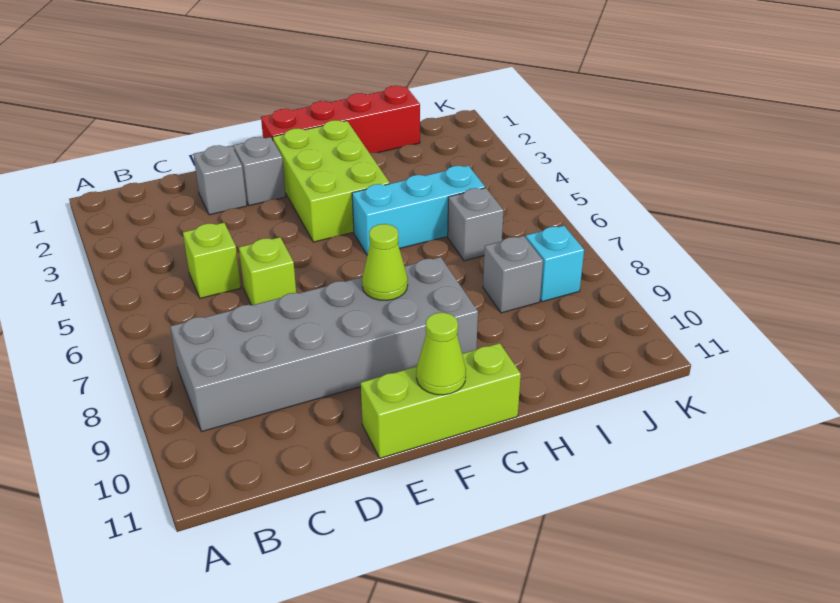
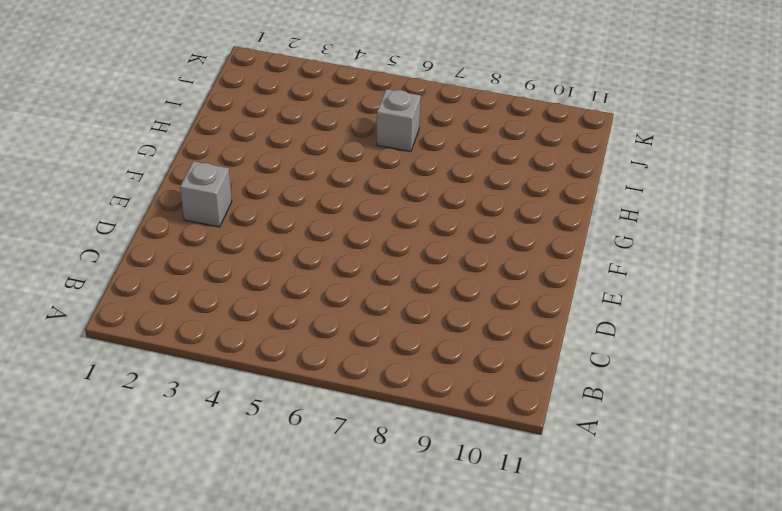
none -> grey 2x6 brick [170,257,478,431]
none -> lime 1x1 brick [183,223,241,298]
none -> grey 1x1 brick [193,145,247,215]

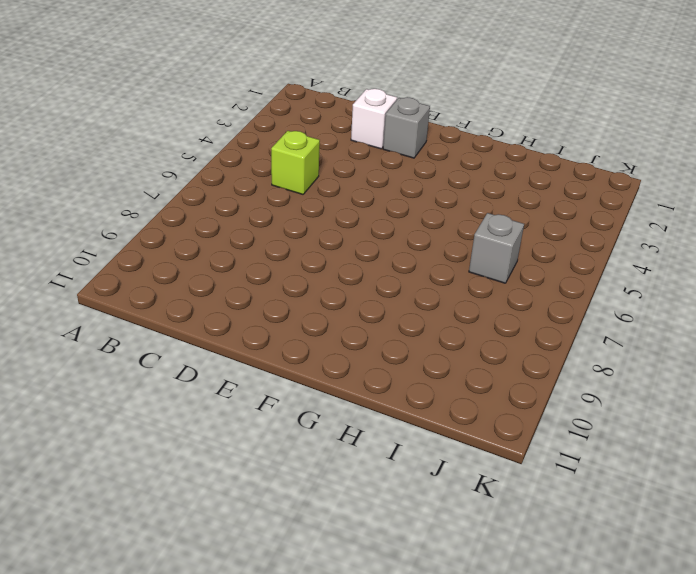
white 1x1 brick [351,89,397,149] -> grey 1x1 brick [193,145,247,215]
none -> grey 2x6 brick [170,257,478,431]
none -> lime 1x1 brick [239,237,296,305]
none -> lime 1x3 brick [361,343,521,458]

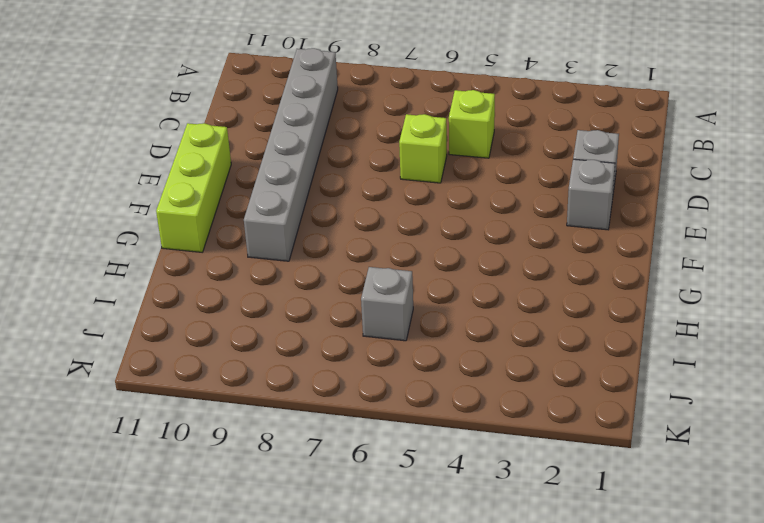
grey 1x6 brick [244,48,338,261] -> grey 2x6 brick [170,257,478,431]
none -> red 1x4 brick [261,86,420,153]
none -> lime 2x3 brick [273,120,390,242]
none -> cyan 1x3 brick [352,166,485,255]

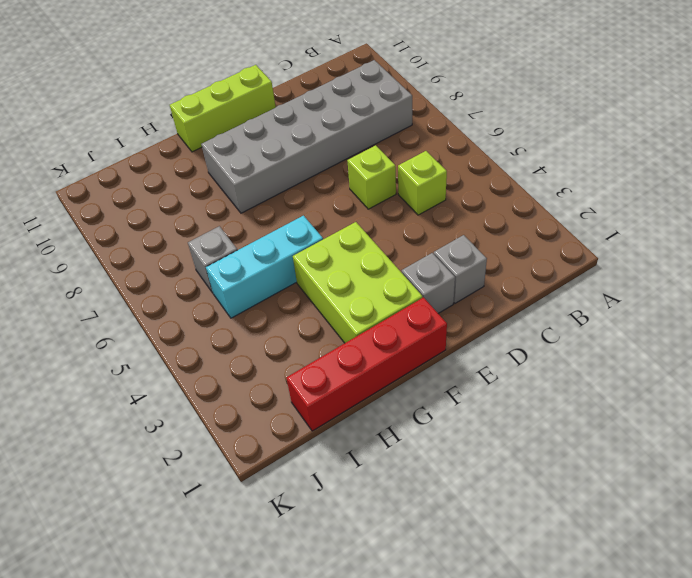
none -> grey 1x1 brick [483,236,543,313]
none -> cyan 1x1 brick [526,226,584,302]
none -> lime 1x1 cone [362,224,408,300]

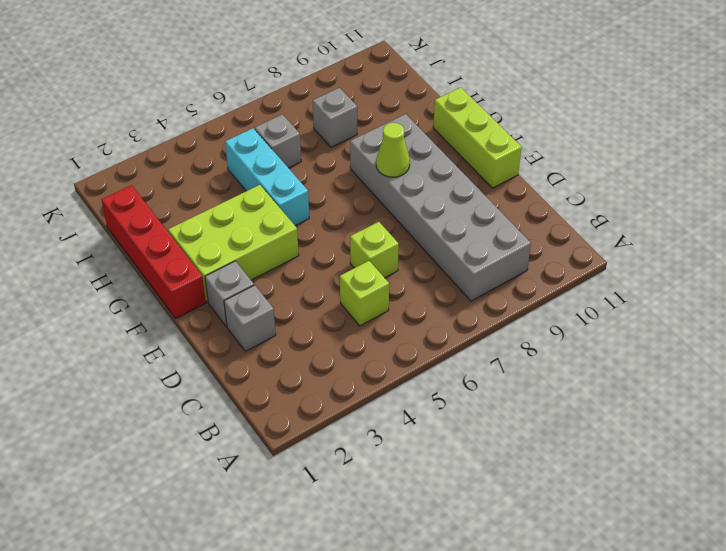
none -> cyan 1x1 brick [526,226,584,302]
none -> lime 1x1 cone [416,312,466,395]

